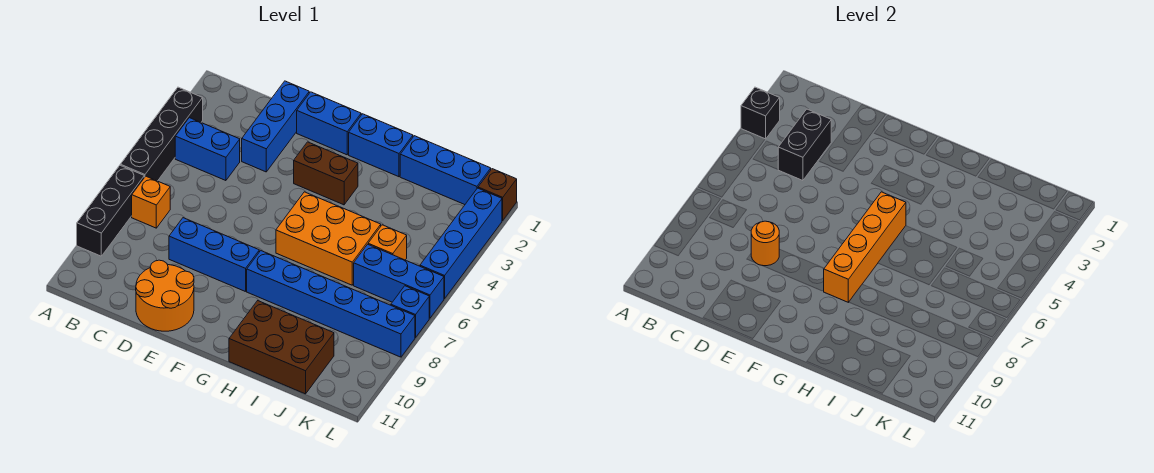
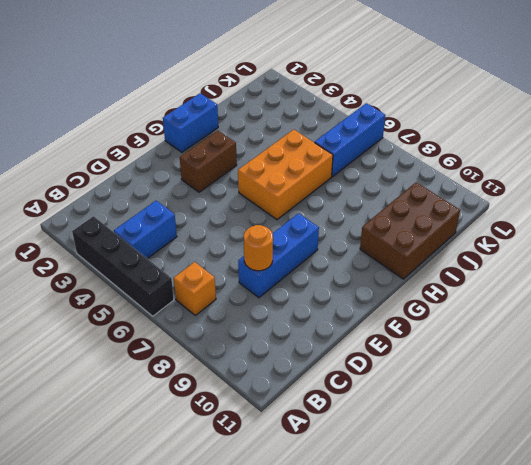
none -> black 1x3 brick [77,165,144,256]
none -> blue 1x3 brick [242,81,309,172]
none -> orange 2x2 round brick [136,260,194,331]

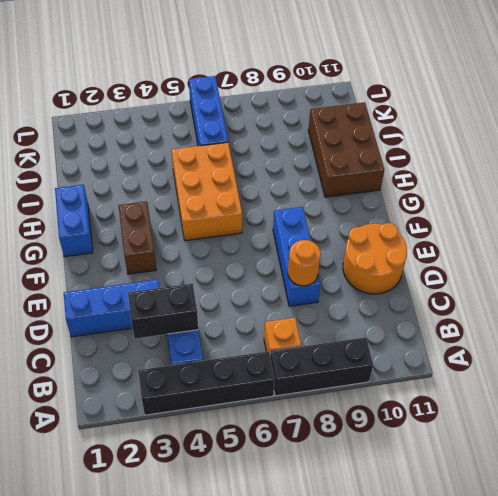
none -> blue 1x2 brick [297,92,361,155]
none -> blue 1x6 brick [247,251,415,357]
none -> blue 1x3 brick [400,136,491,205]

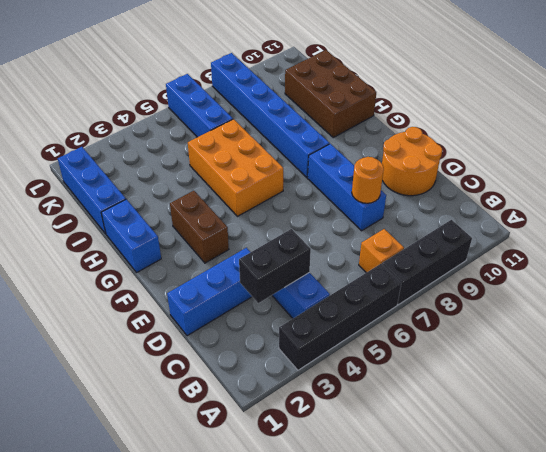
none -> blue 1x2 brick [297,92,361,155]
none -> orange 1x1 brick [368,225,407,260]
none -> brown 1x1 brick [478,169,517,220]

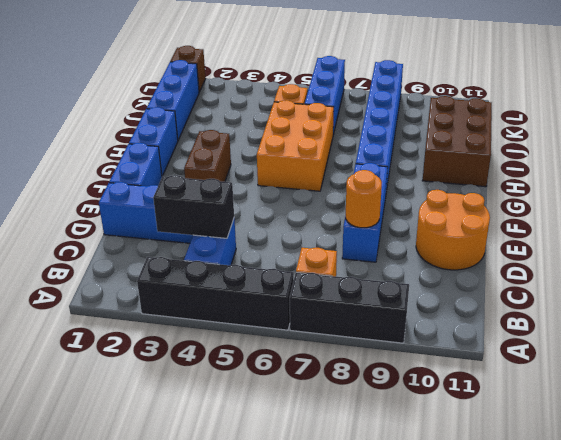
none -> blue 1x4 brick [420,188,502,299]
none -> blue 1x1 brick [391,286,429,338]
none -> black 1x1 brick [741,87,780,139]

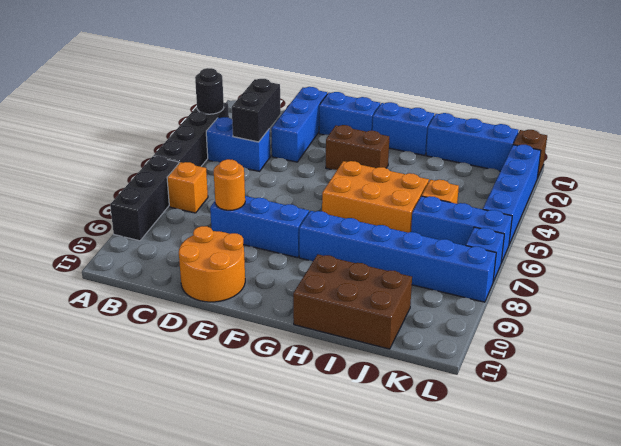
black 1x1 round brick [195,68,224,114] -> black 1x1 brick [741,87,780,139]
none -> orange 1x4 brick [824,192,906,302]

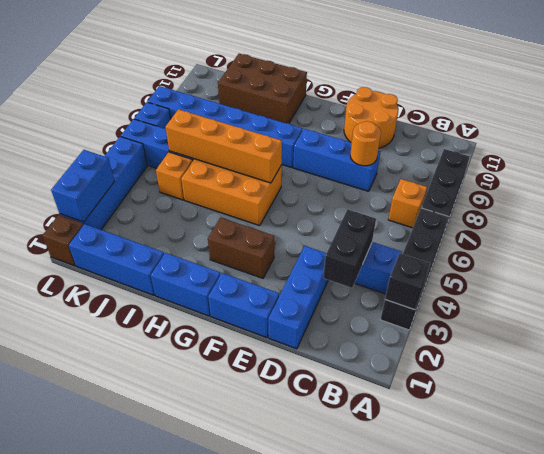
orange 1x4 brick [166,109,282,183] -> orange 1x4 brick turned to [824,192,906,302]
blue 1x2 brick [51,150,114,222] -> none

